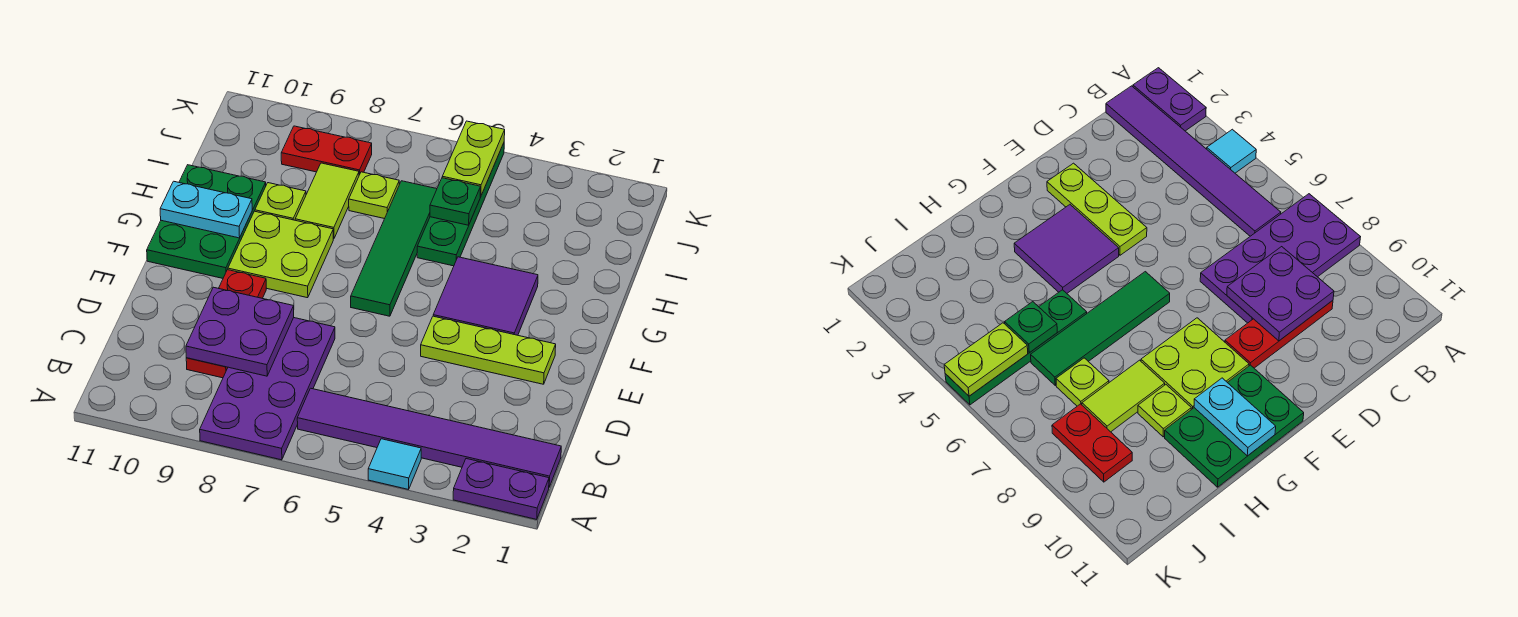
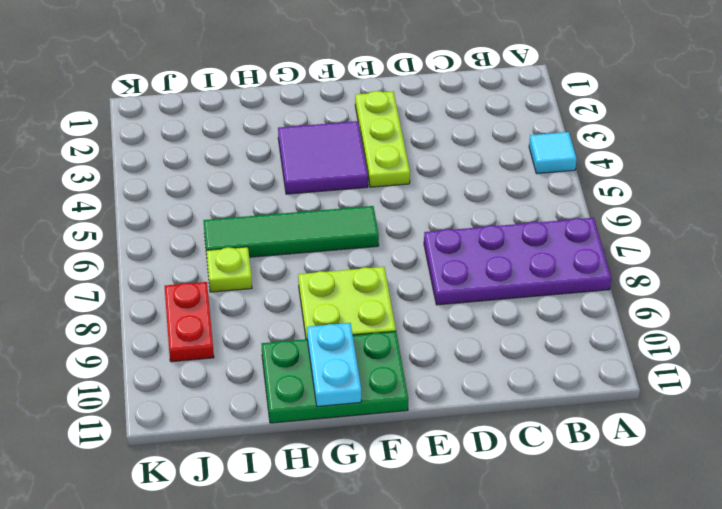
none -> purple 1x2 plate [453,459,549,519]
none -> purple 1x6 tile [297,388,561,487]
none -> red 1x3 plate [186,270,266,378]

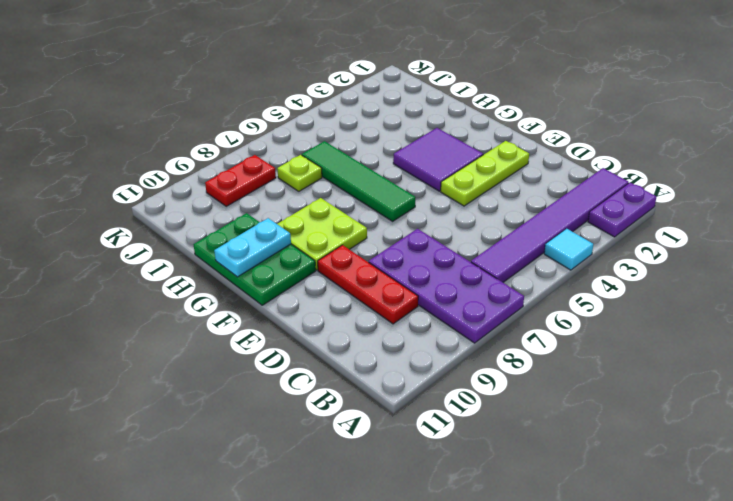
none -> green 1x4 plate [417,143,504,266]
none -> lime 1x2 tile [295,163,359,239]
none -> lime 1x1 plate [255,183,306,220]

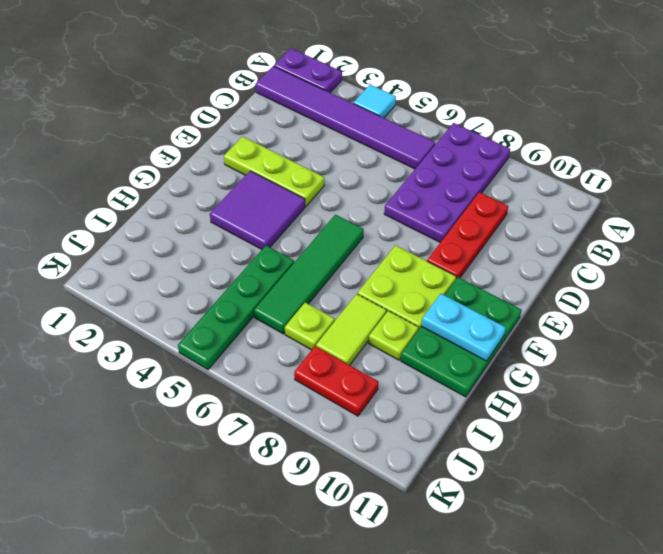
none -> purple 2x2 plate [186,287,294,376]
none -> green 1x1 plate [430,178,481,225]
none -> lime 1x2 plate [442,121,505,196]

